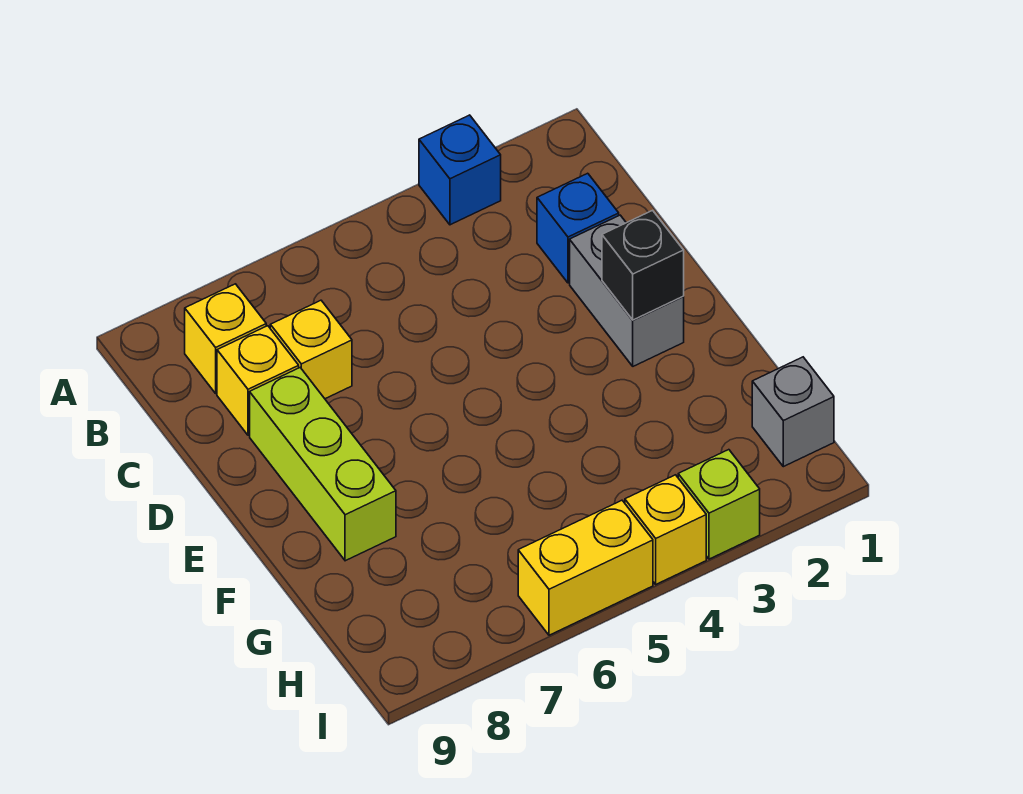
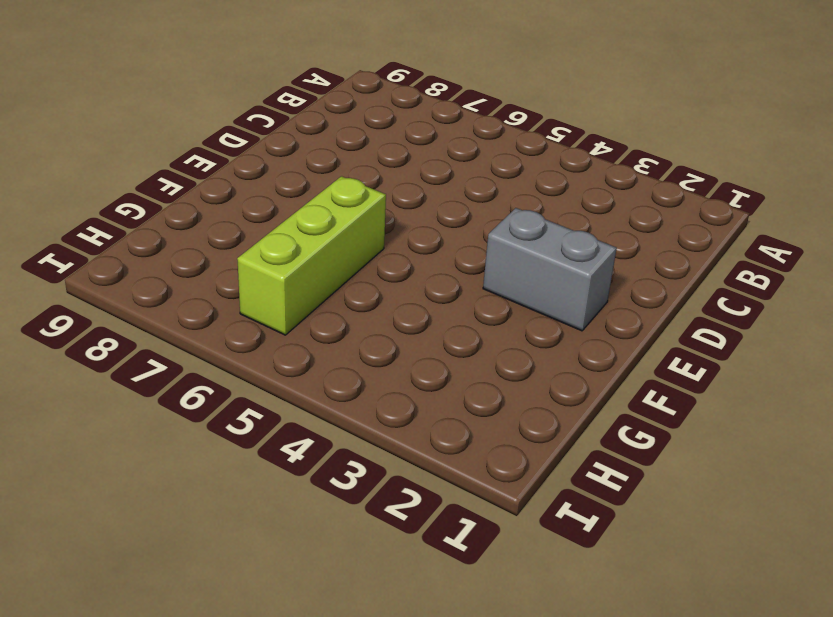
grey 1x2 brick [483,208,617,331] -> grey 1x2 brick turned to [570,215,684,366]
lime 1x3 brick [237,176,386,335] -> lime 1x3 brick moved to [250,368,396,561]
none -> blue 1x1 brick [419,115,501,225]
none -> yellow 1x1 brick [185,284,266,393]
none -> blue 1x1 brick [537,173,619,283]

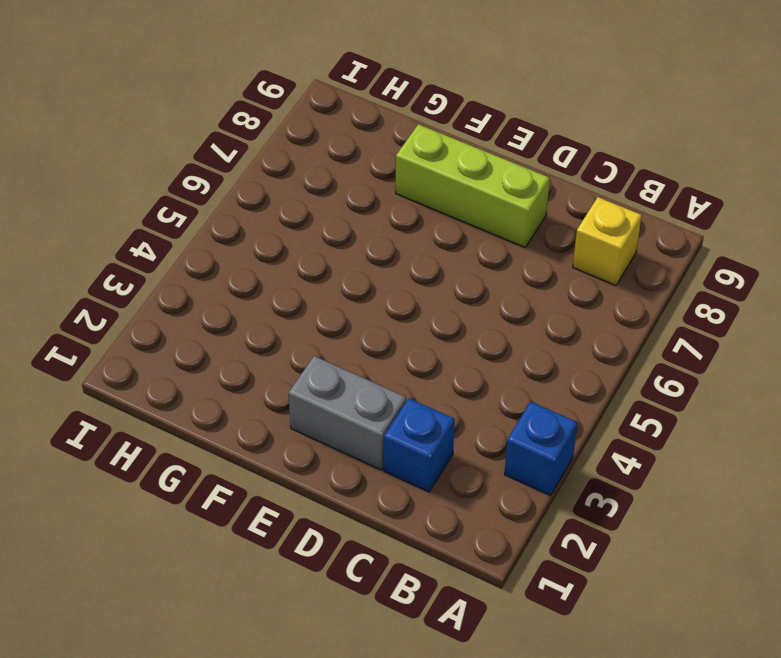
none -> yellow 1x1 brick [270,300,352,399]
none -> yellow 1x1 brick [217,326,299,435]
none -> grey 1x1 brick [752,357,834,467]

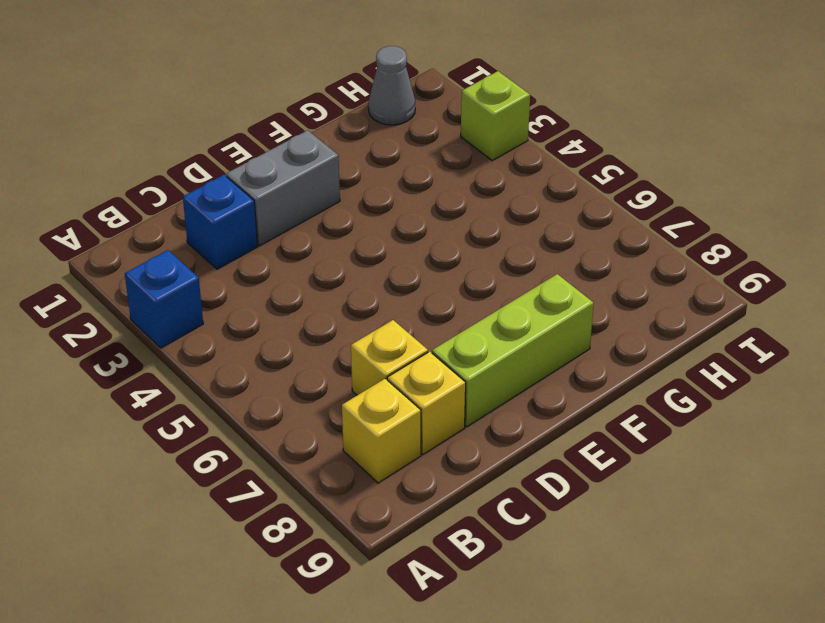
grey 1x1 cone [368,46,415,125] -> grey 1x1 brick [752,357,834,467]
none -> yellow 1x1 brick [625,475,706,584]
none -> yellow 1x2 brick [518,500,653,635]
none -> black 1x1 brick [602,210,684,320]

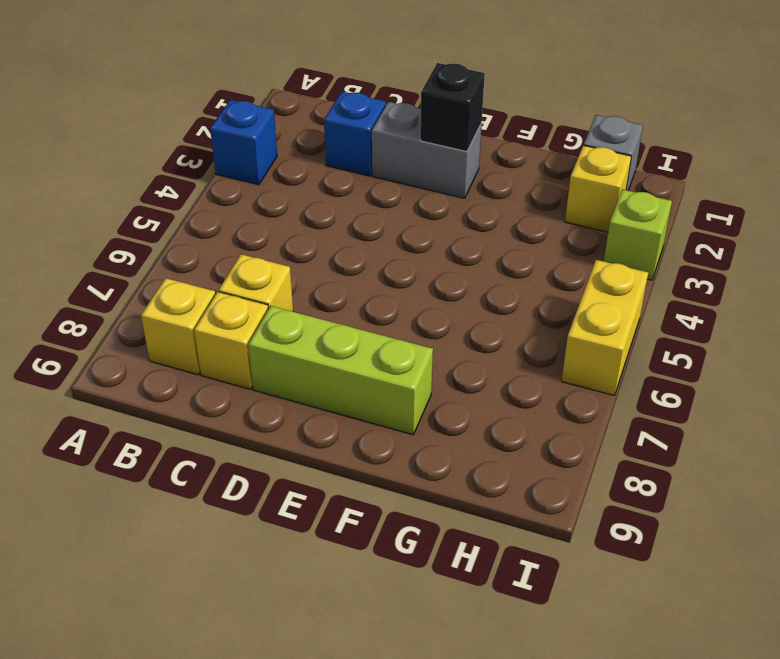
yellow 1x1 brick [565,145,632,232] -> yellow 1x1 brick moved to [625,475,706,584]

